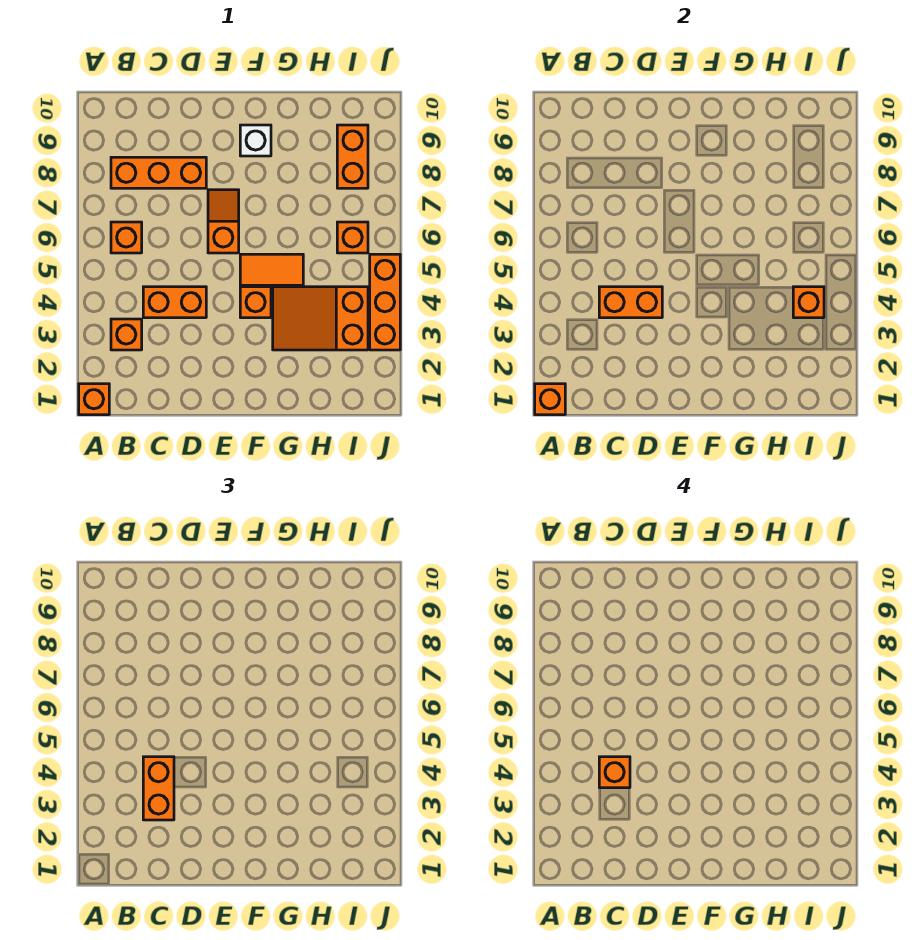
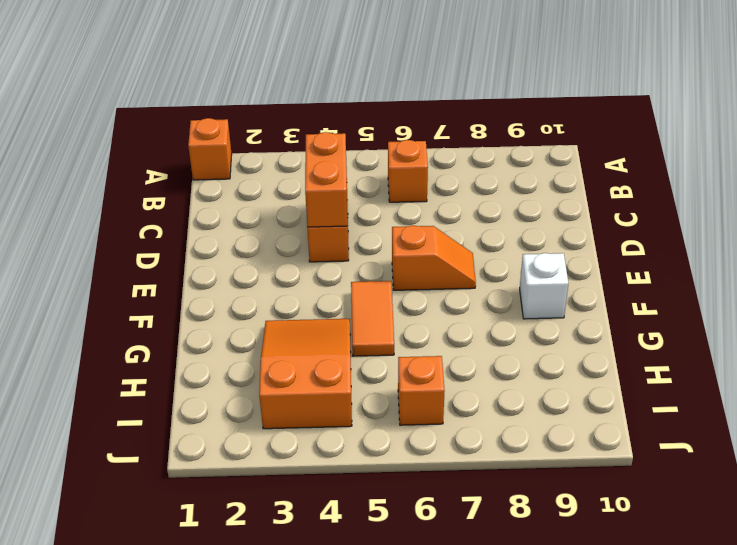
none -> orange 1x1 brick [111,319,142,350]
none -> orange 1x3 brick [111,157,206,188]
none -> orange 1x1 brick [240,287,271,318]

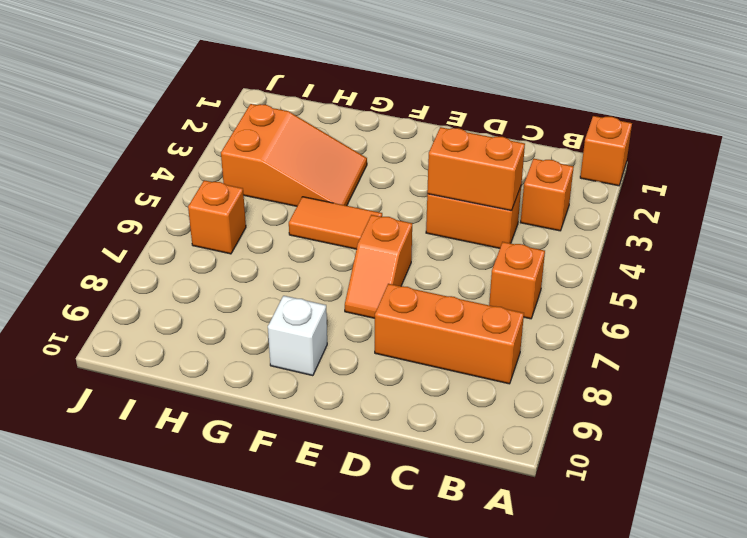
none -> orange 1x1 brick [240,287,271,318]
none -> orange 1x2 brick [337,125,368,188]
none -> orange 1x3 brick [370,254,400,350]

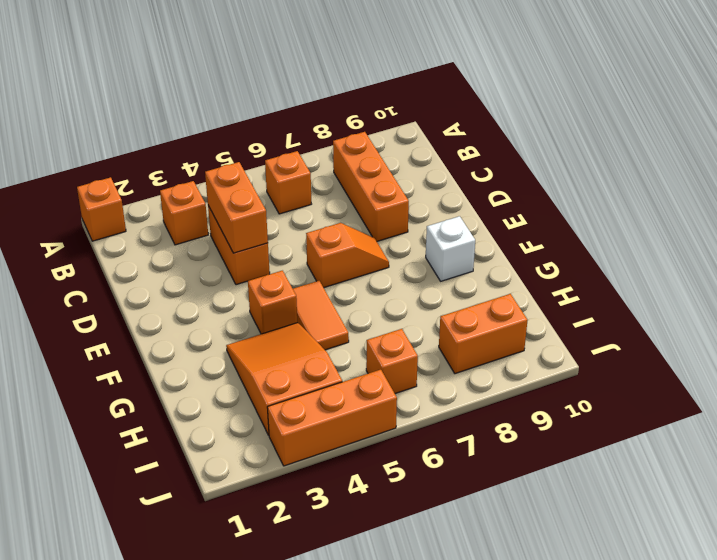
none -> orange 1x1 brick [535,384,565,415]
none -> orange 1x1 brick [793,287,824,318]
none -> orange 1x2 brick [143,757,174,820]

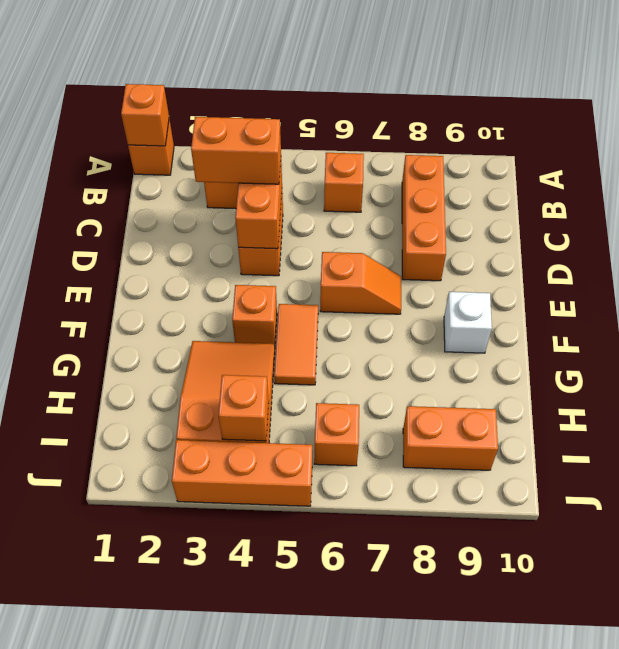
none -> orange 1x1 brick [599,757,630,788]

